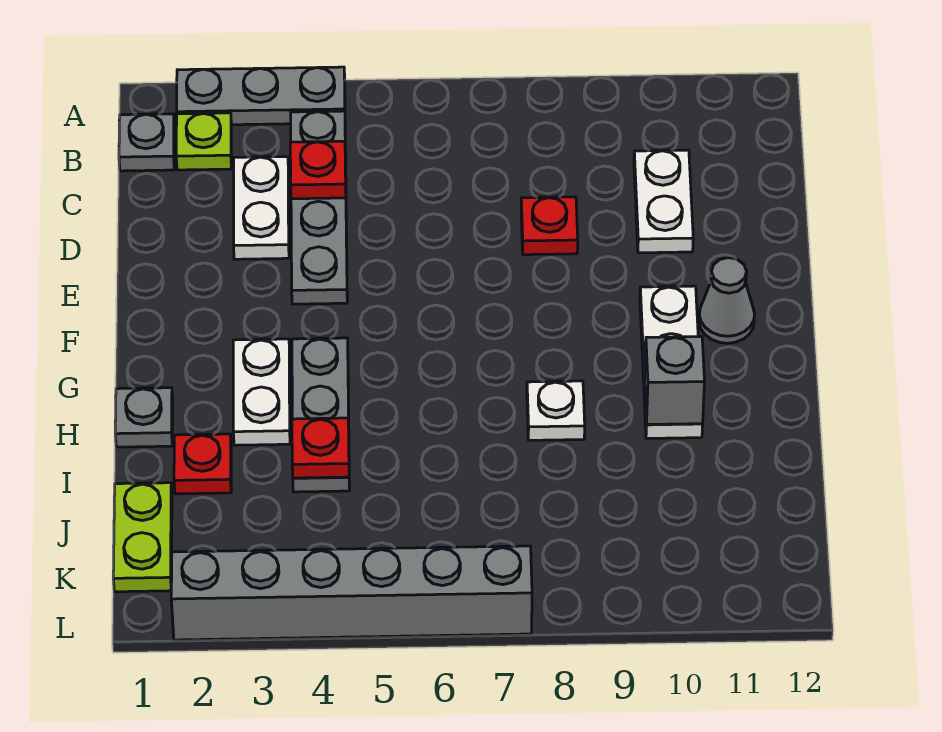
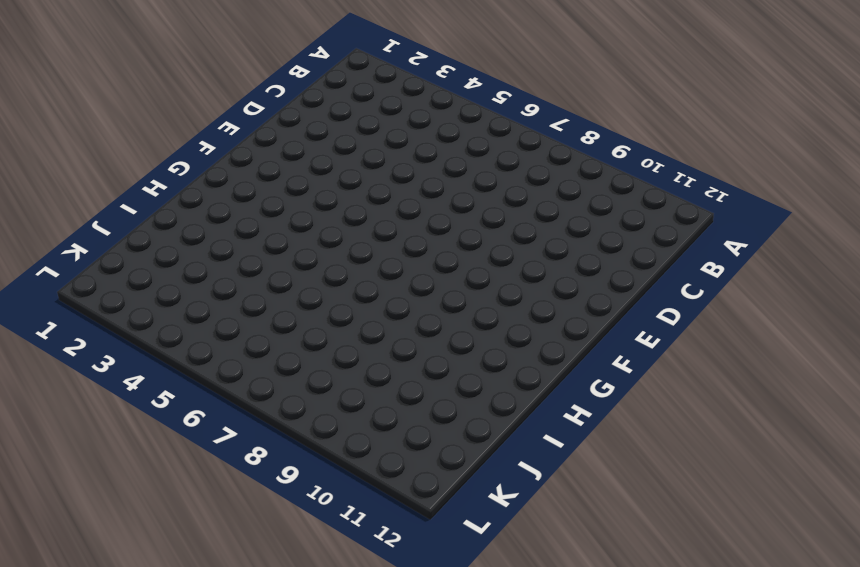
none -> grey 1x3 plate [177,67,345,125]
none -> grey 1x1 plate [119,114,175,171]
none -> lime 1x1 plate [176,113,231,170]

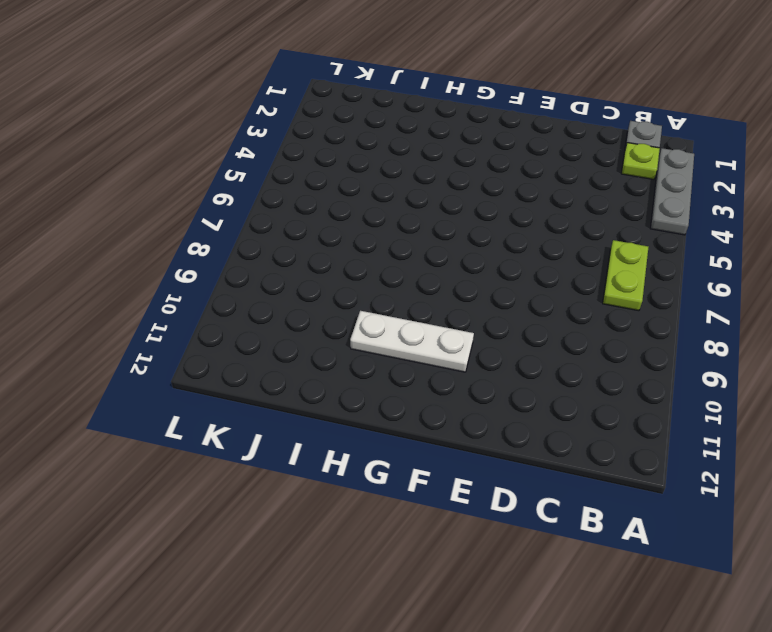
lime 1x2 plate [603,240,648,311] -> lime 1x2 plate turned to [113,483,172,592]
none -> grey 1x4 plate [291,111,347,304]
none -> white 1x2 plate [234,157,289,259]
none -> white 1x2 plate [634,150,693,253]

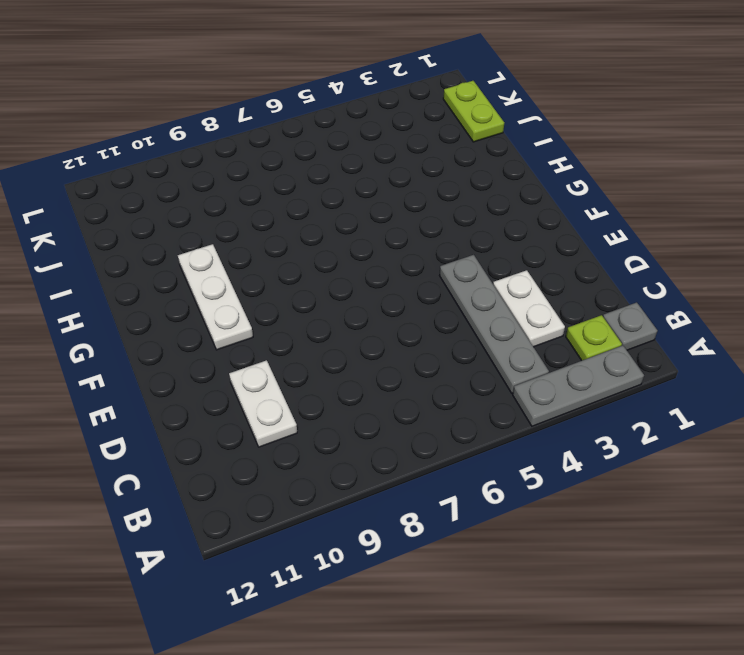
none -> red 1x1 plate [521,197,578,255]
none -> grey 1x1 cone [699,258,755,343]
none -> white 1x2 plate [233,339,290,445]

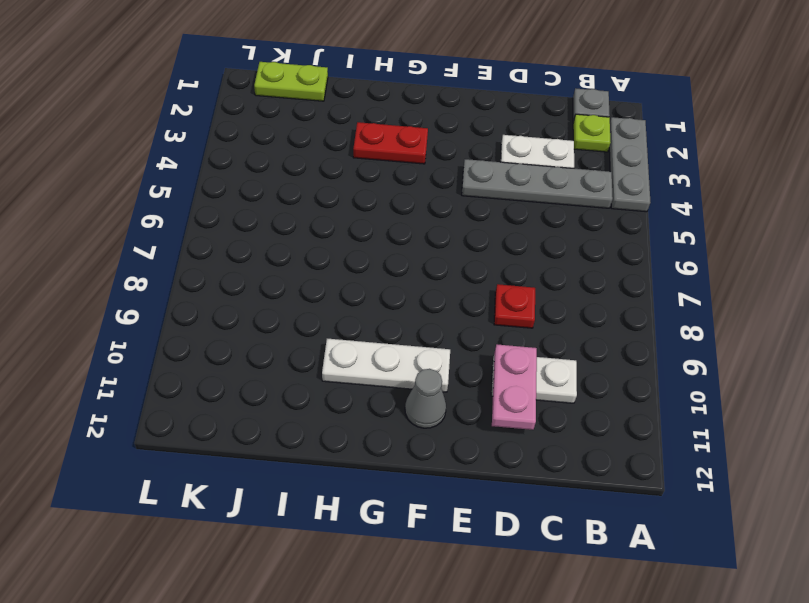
pink 1x2 plate [492,344,537,430] -> none
red 1x2 plate [353,122,428,164] -> white 1x2 plate [233,339,290,445]
none -> grey 1x3 plate [292,338,350,492]
none -> grey 1x1 plate [115,388,173,447]
none -> white 1x1 plate [527,381,585,440]

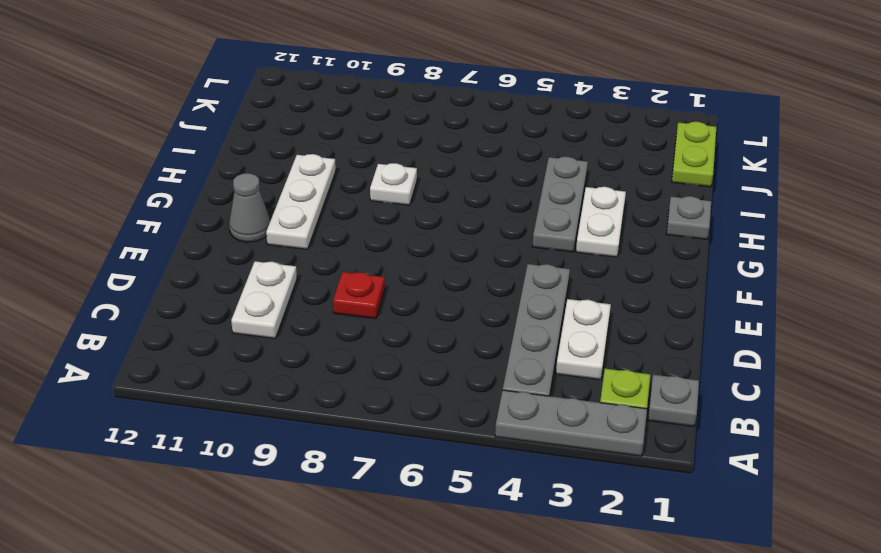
none -> red 1x1 plate [174,434,231,494]
none -> grey 1x6 brick [171,546,532,640]
none -> red 1x1 plate [290,141,346,199]

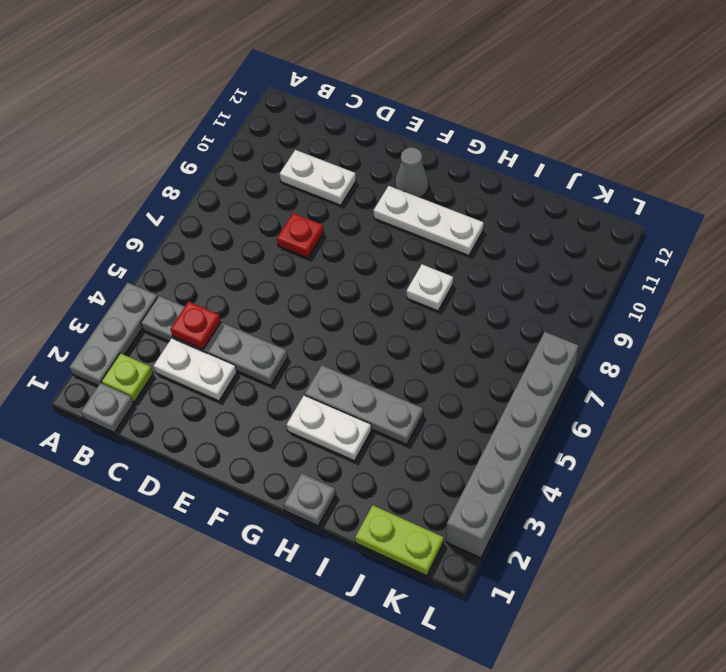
none -> red 1x1 plate [174,434,231,494]
none -> grey 1x1 brick [645,336,705,424]
none -> red 1x1 plate [292,418,349,478]

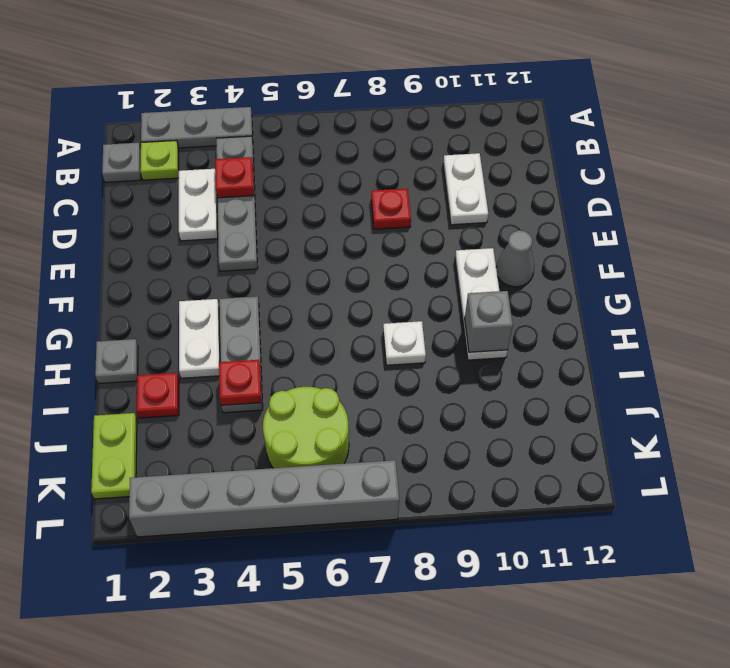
lime 2x2 round brick [263,387,349,468] -> none

